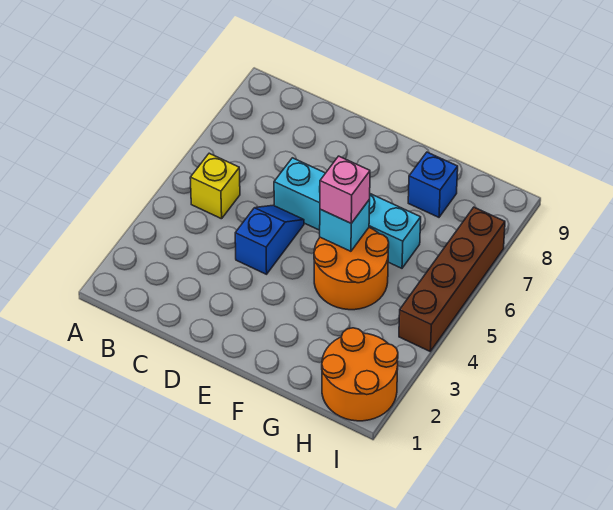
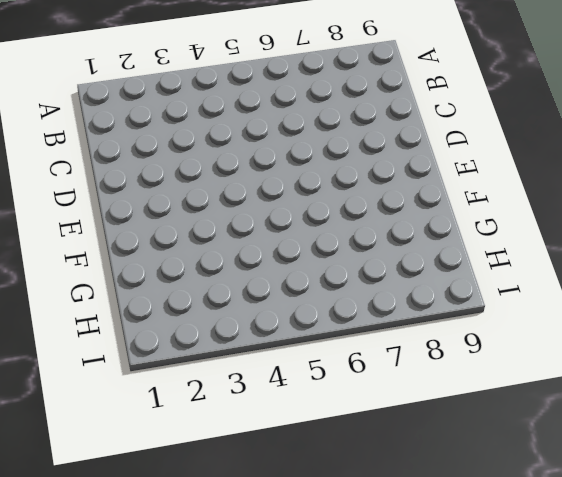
none -> yellow 1x1 brick [190,153,240,219]
none -> blue 1x2 slope [235,205,304,274]

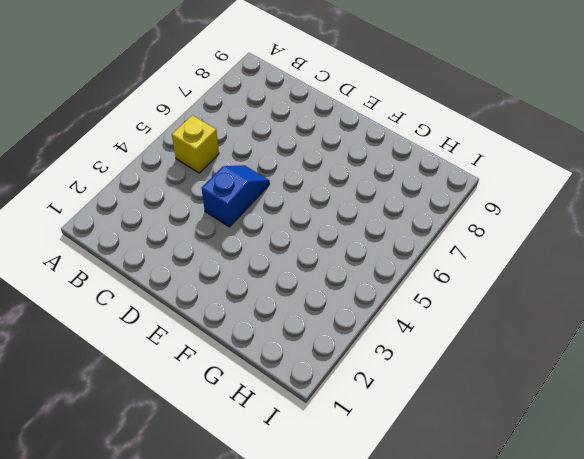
none -> cyan 1x4 brick [274,158,421,268]
none -> orange 2x2 round brick [314,228,389,310]

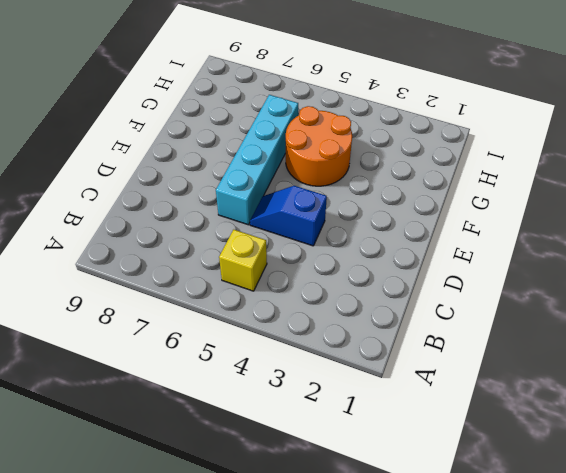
none -> blue 1x1 brick [408,152,458,217]
none -> orange 2x2 round brick [322,328,398,421]

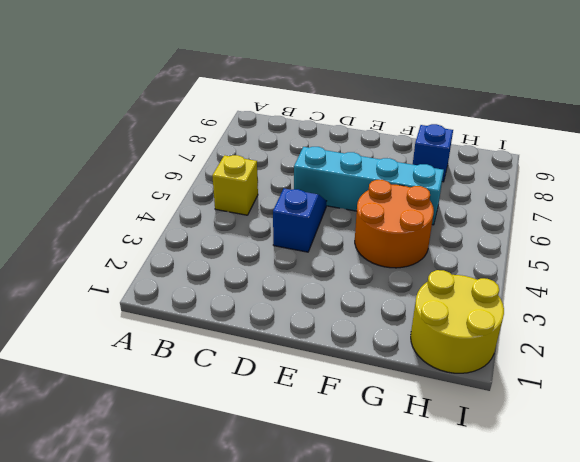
yellow 2x2 round brick [411,270,504,373] -> orange 2x2 round brick [322,328,398,421]
none -> brown 1x4 brick [399,207,505,351]
none -> cyan 1x1 brick [320,199,370,251]

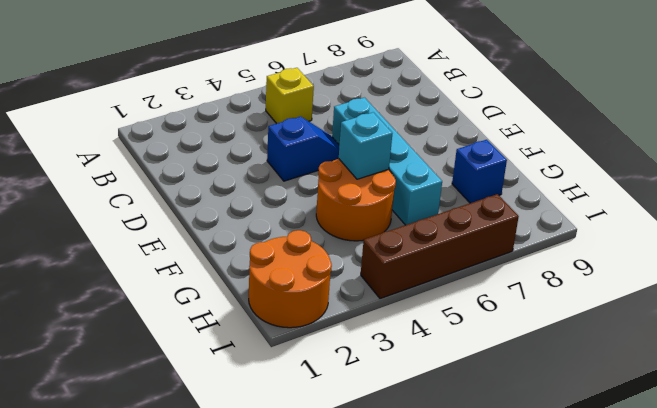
none -> pink 1x1 brick [320,156,370,223]

